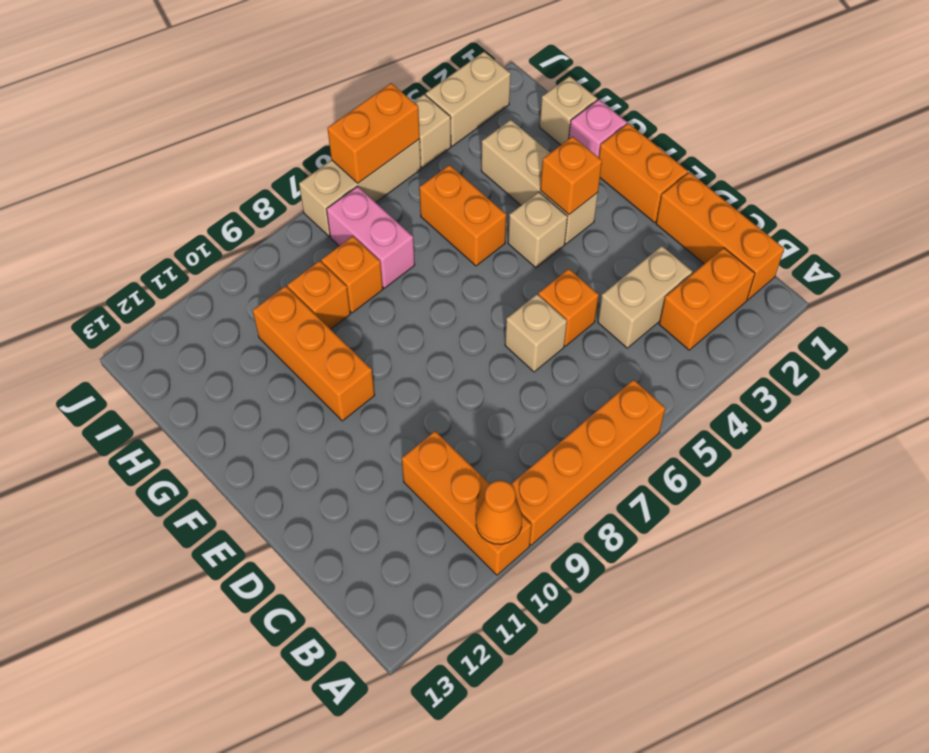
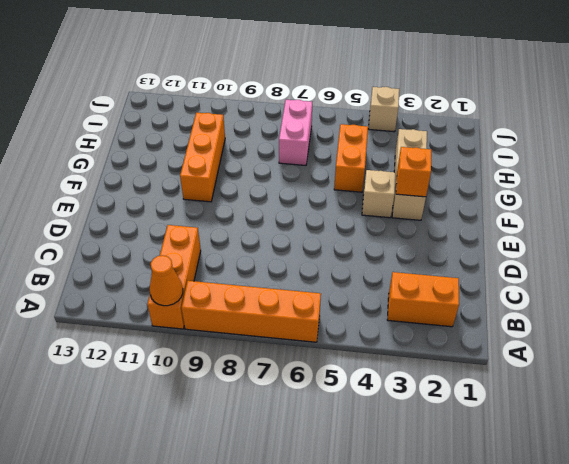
none -> orange 1x3 brick [656,172,784,300]
none -> tan 1x2 brick [598,246,692,348]
none -> orange 1x1 brick [539,269,599,346]

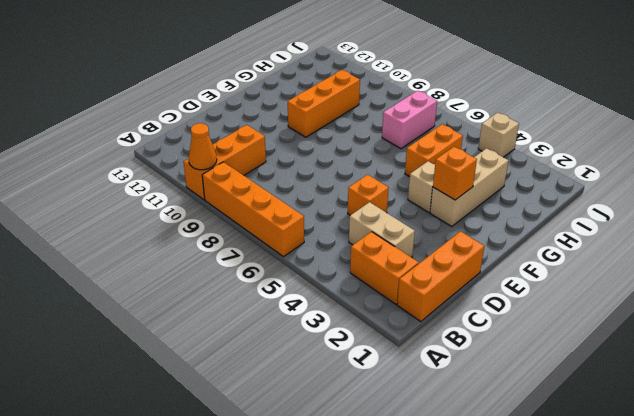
none -> tan 1x1 brick [505,294,567,372]
none -> orange 1x2 brick [599,123,688,222]
none -> pink 1x1 brick [569,99,627,158]

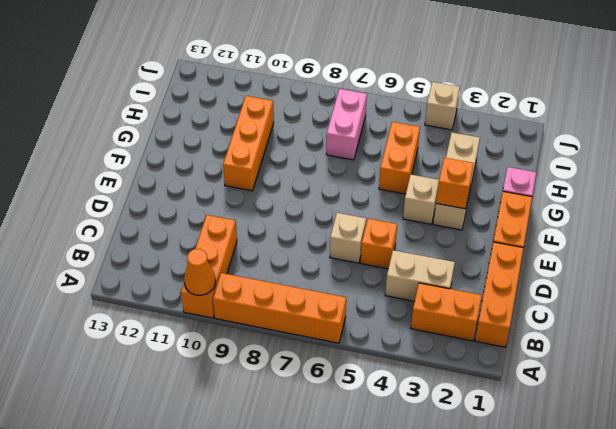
none -> tan 1x1 brick [540,76,597,145]
none -> orange 1x1 brick [321,236,383,313]
none -> orange 1x1 brick [287,261,350,329]

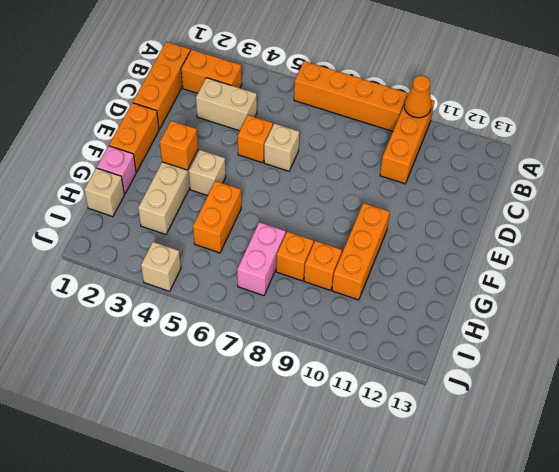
none -> tan 1x2 brick [426,52,511,146]
none -> tan 1x3 brick [299,139,421,237]
none -> orange 1x2 brick [327,83,420,183]

